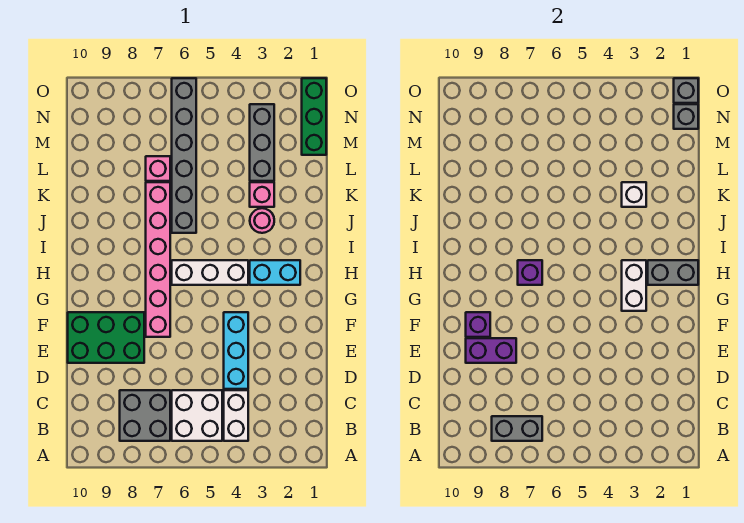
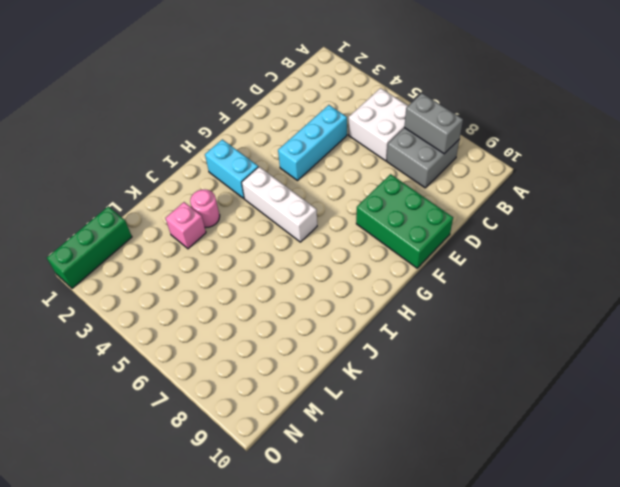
none -> white 1x2 brick [224,390,248,441]
none -> pink 1x6 brick [146,182,170,337]
none -> grey 1x6 brick [172,78,196,233]

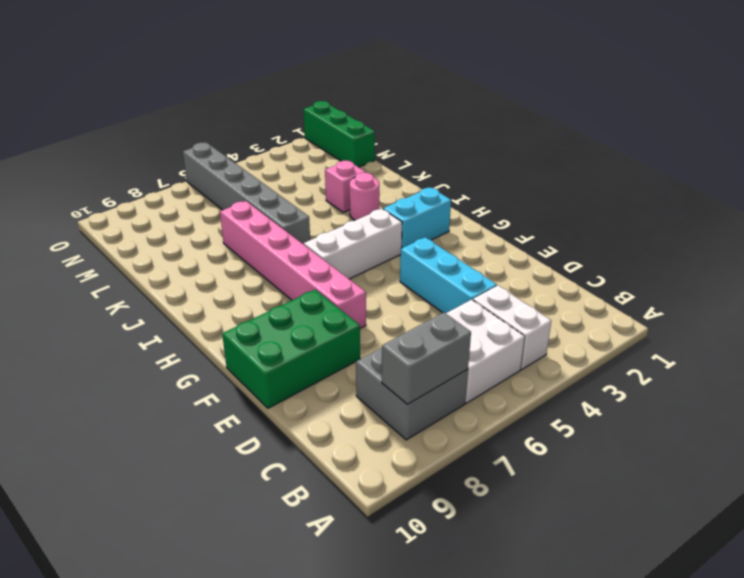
none -> grey 1x3 brick [250,104,274,181]
none -> pink 1x1 brick [146,156,170,181]
none -> purple 1x2 brick [466,338,516,363]

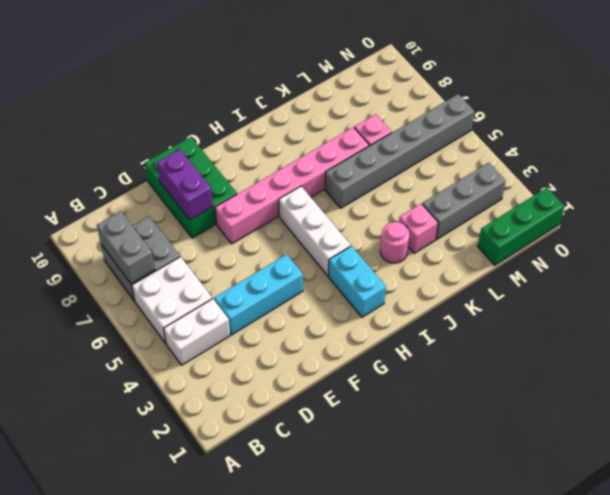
none -> purple 1x1 brick [466,312,490,337]
none -> white 1x2 brick [622,260,646,311]
none -> grey 1x2 brick [648,260,698,285]

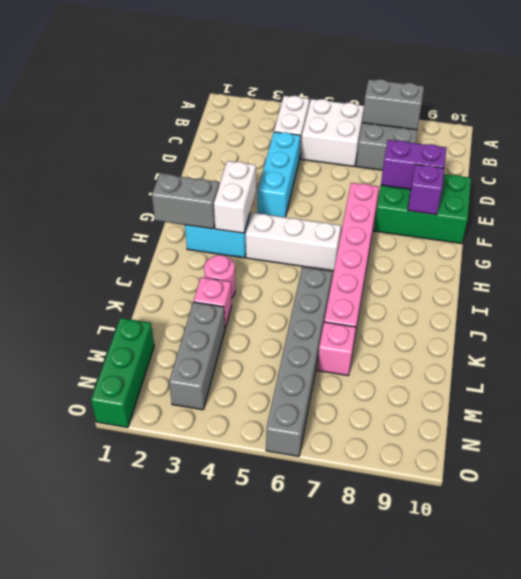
none -> purple 1x1 brick [518,260,542,285]
none -> white 1x1 brick [622,182,646,207]
none -> grey 1x1 brick [674,104,698,129]

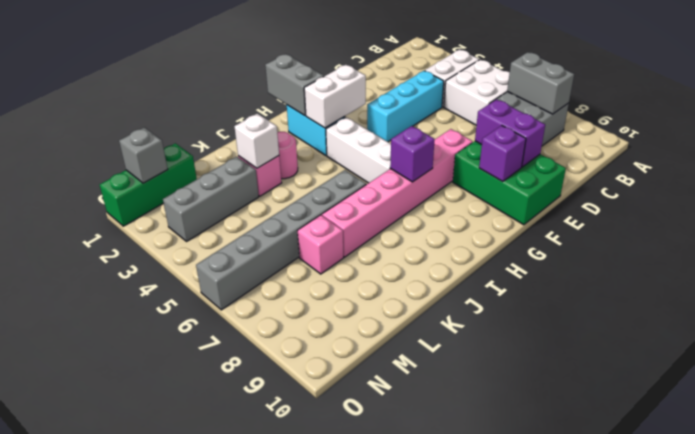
none -> grey 1x1 brick [674,78,698,103]

